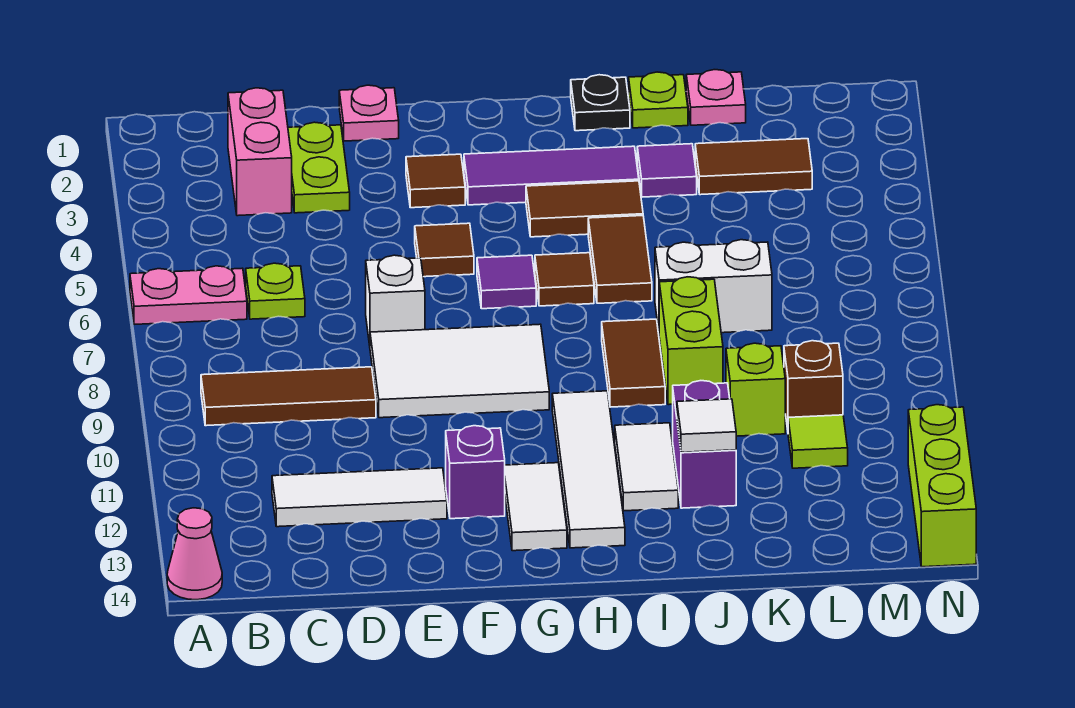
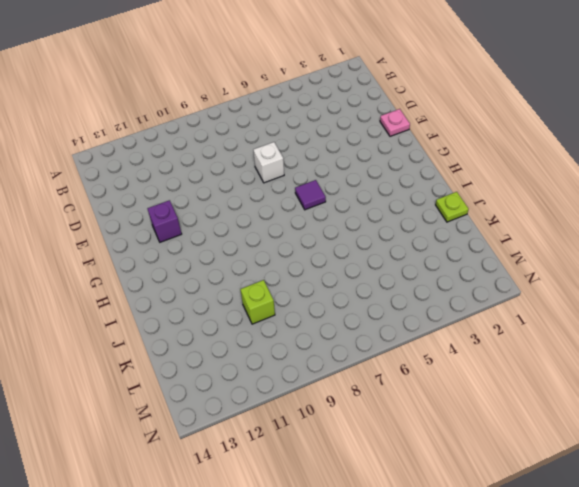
none -> pink 1x2 plate [130,266,247,325]
none -> pink 1x1 cone [167,508,222,600]
none -> brown 1x3 tile [201,367,376,426]
none -> pink 1x2 brick [228,88,292,216]

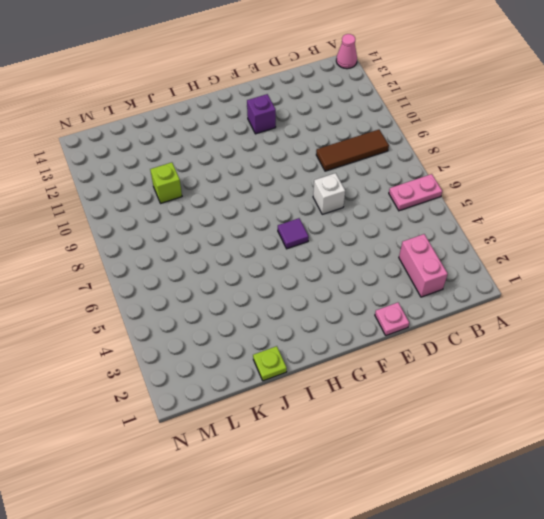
none -> lime 1x1 plate [246,263,305,319]
none -> white 1x3 tile [272,468,447,527]
none -> lime 1x2 plate [288,122,350,213]
none -> white 2x3 tile [370,324,549,418]

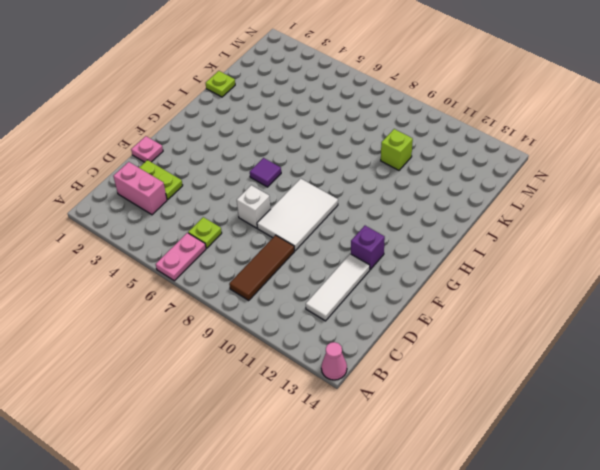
none -> brown 1x1 tile [406,154,465,208]
none -> brown 1x1 tile [415,223,474,277]
none -> purple 1x3 tile [464,146,639,205]
none -> white 1x2 tile [505,463,567,551]

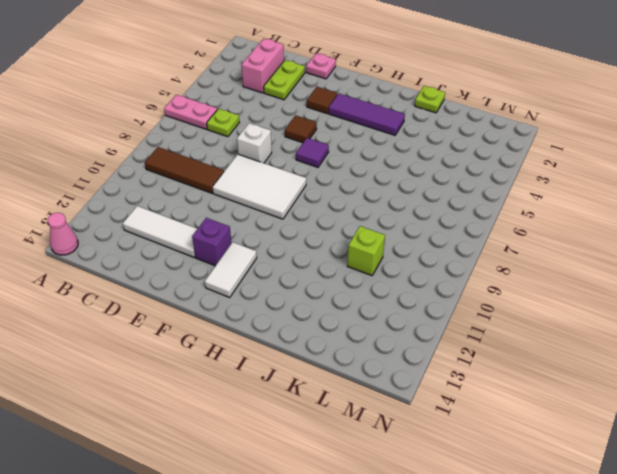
none -> brown 1x2 tile [526,181,643,237]
none -> brown 1x1 tile [535,253,594,306]
none -> white 1x4 tile [552,391,625,548]
none -> black 1x1 plate [571,75,630,131]

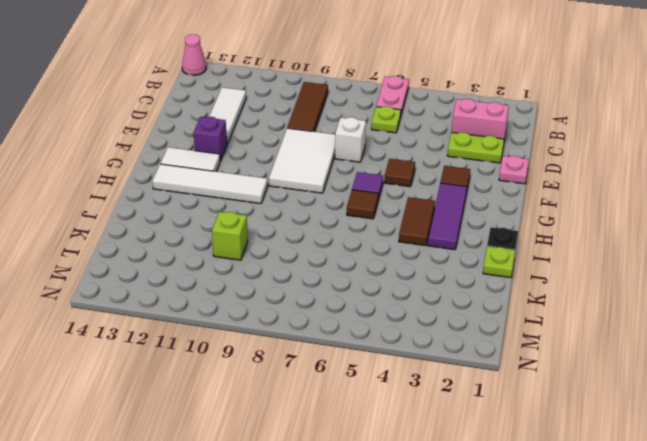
none -> brown 1x2 tile [588,216,652,303]
none -> brown 1x2 tile [602,319,665,407]
none -> white 1x2 tile [615,423,678,511]
none -> purple 1x1 tile [637,144,697,197]

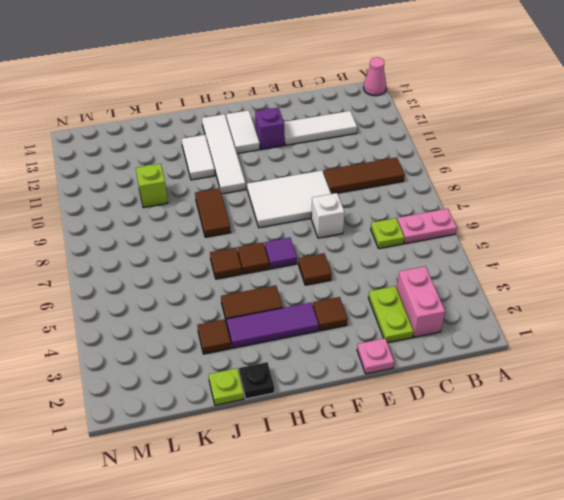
brown 1x1 tile [210,247,242,279] -> brown 1x2 tile [588,216,652,303]
brown 1x1 tile [197,319,231,354] -> purple 1x1 tile [637,144,697,197]
none -> white 1x2 brick [655,240,772,333]
none -> lime 1x2 brick [659,277,723,405]
none -> purple 1x2 brick [673,381,736,508]
none -> pink 1x1 plate [686,70,746,125]

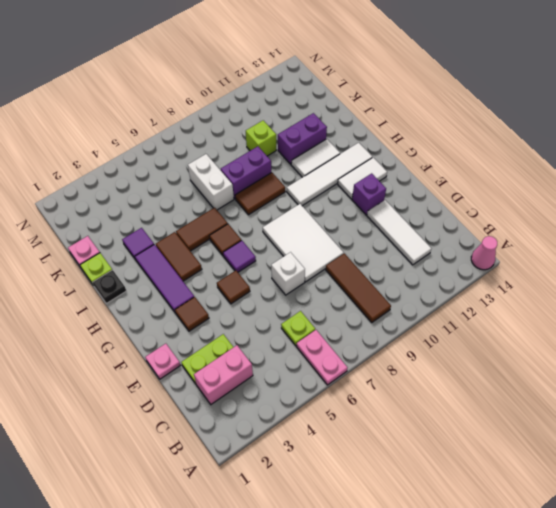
purple 1x2 brick [221,146,271,199] -> lime 1x2 brick [659,277,723,405]
none -> brown 1x2 tile [695,139,812,195]
none -> brown 1x1 brick [784,341,843,430]
none -> lime 1x1 tile [788,415,848,468]
none -> lime 1x3 brick [908,405,976,567]

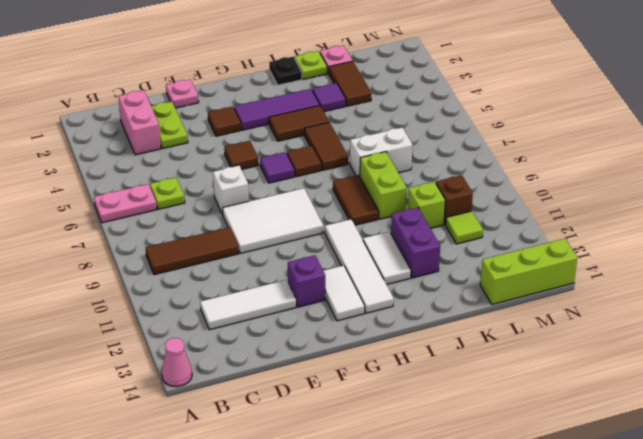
brown 1x2 tile [329,61,372,106] -> brown 1x2 tile turned to [695,139,812,195]
lime 1x3 brick [480,238,577,305] -> lime 1x3 brick turned to [908,405,976,567]
none -> white 1x1 tile [677,399,736,452]

